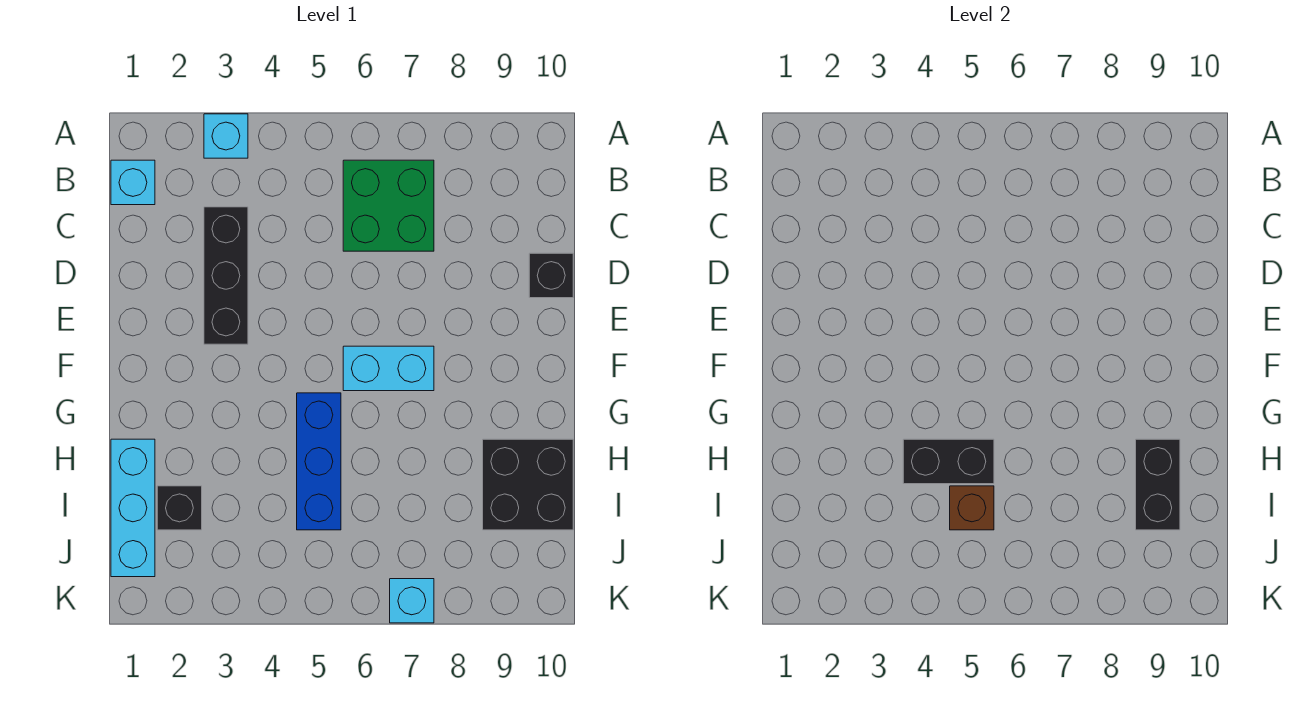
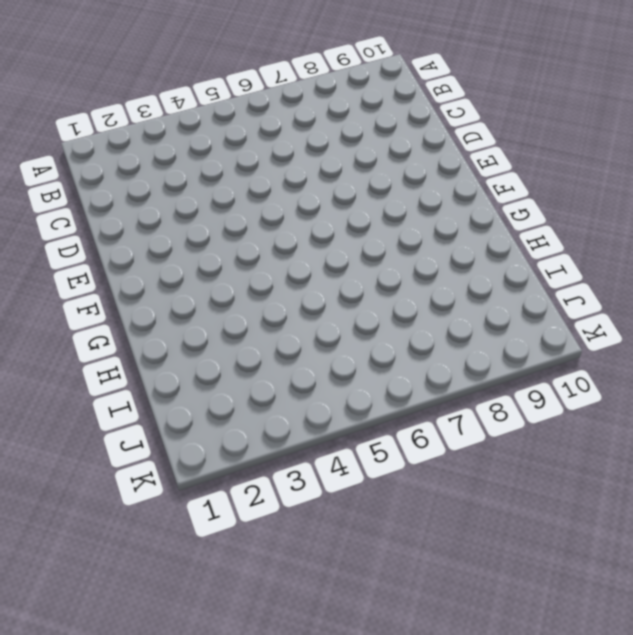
none -> cyan 1x1 brick [204,114,248,158]
none -> cyan 1x1 brick [111,160,155,205]
none -> green 2x2 brick [343,160,434,251]

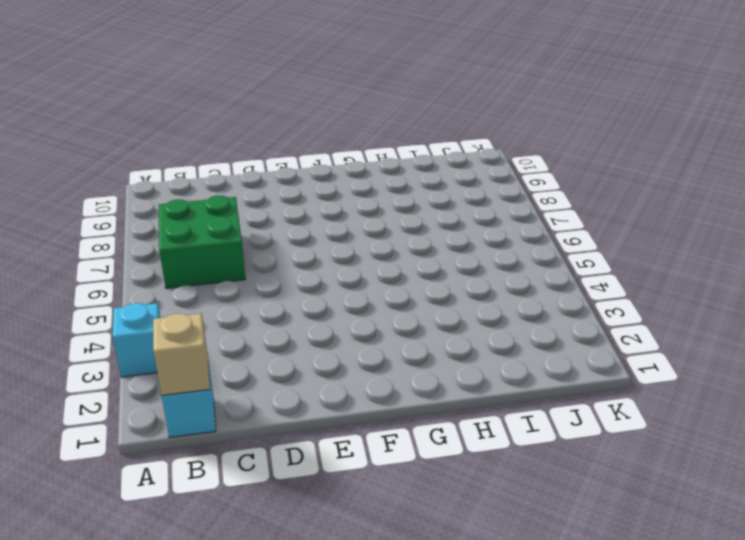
tan 1x1 brick [153,313,210,395] -> none
none -> black 1x3 brick [204,207,248,344]
none -> black 1x1 brick [529,253,573,298]
none -> cyan 1x2 brick [343,346,434,391]

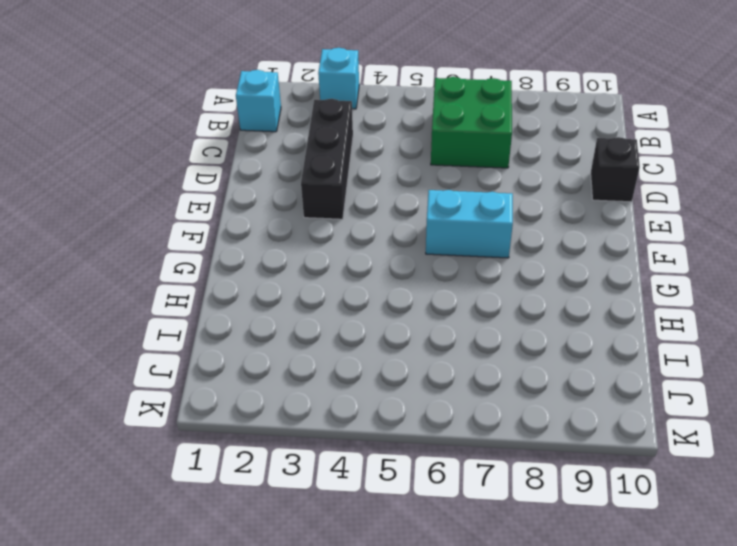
none -> blue 1x3 brick [297,393,341,530]
none -> cyan 1x3 brick [111,439,155,577]
none -> black 2x2 brick [483,439,573,530]

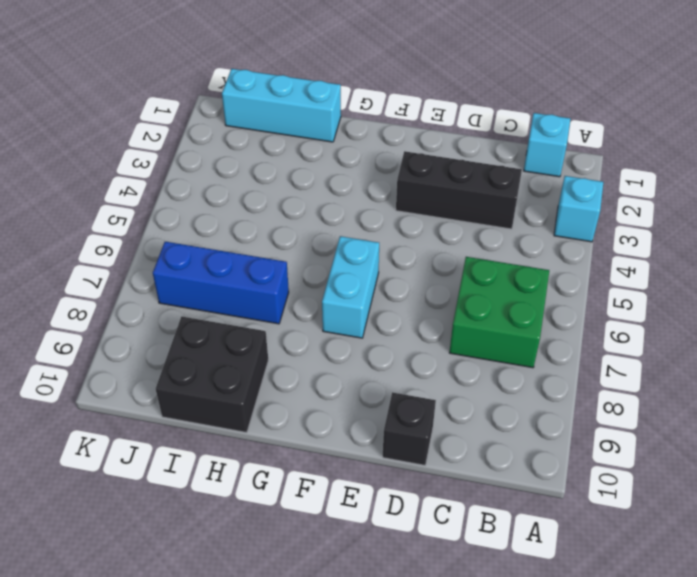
blue 1x3 brick [153,242,289,324] -> blue 1x3 brick moved to [297,393,341,530]
none -> black 1x1 brick [157,486,202,530]
none -> cyan 1x1 brick [390,579,434,623]
none -> black 1x2 brick [903,439,994,484]

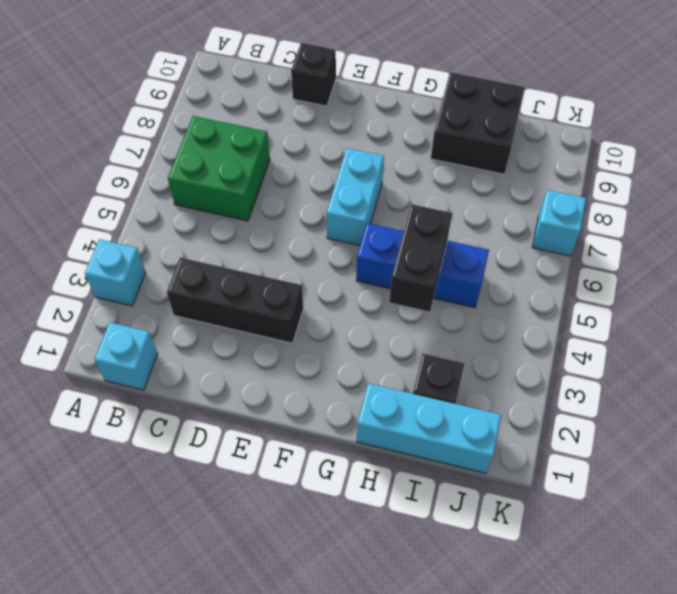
none -> black 1x2 brick [1136,439,1180,530]
none -> brown 1x1 brick [950,486,994,530]

